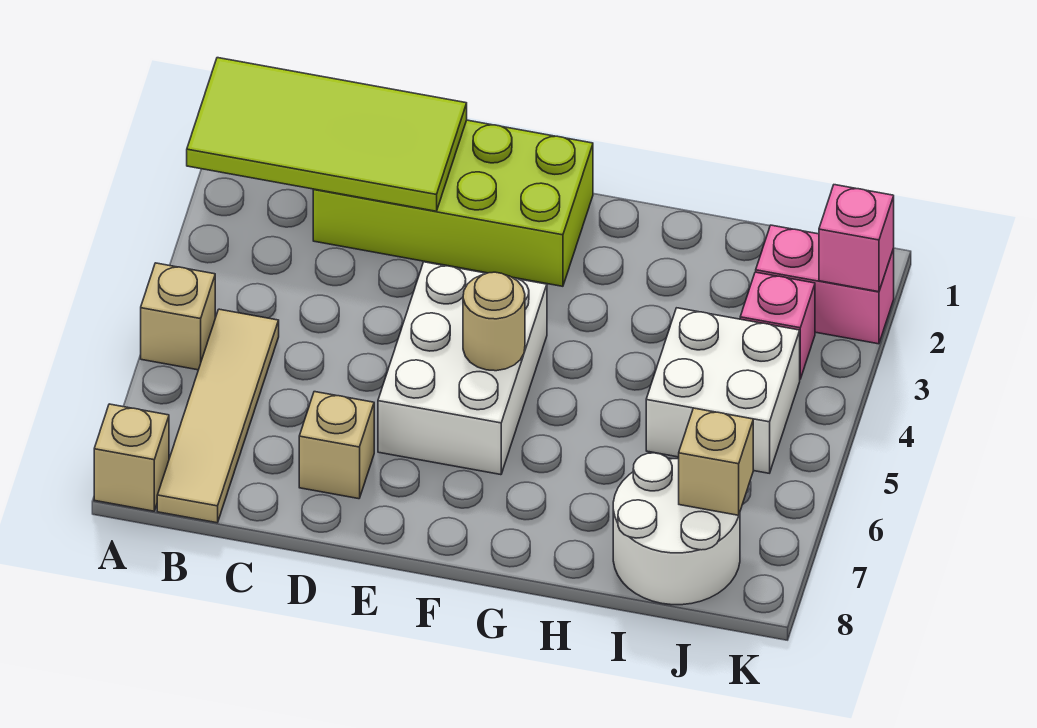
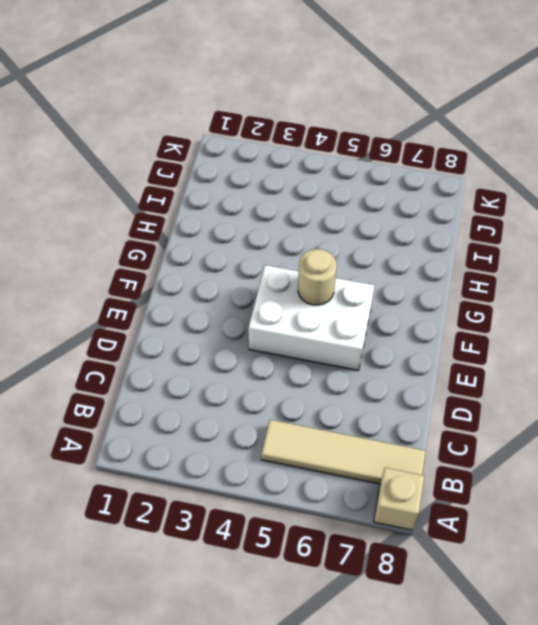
none -> tan 1x1 brick [141,263,215,370]
none -> lime 2x4 brick [313,120,593,286]
none -> tan 1x1 brick [299,392,374,499]

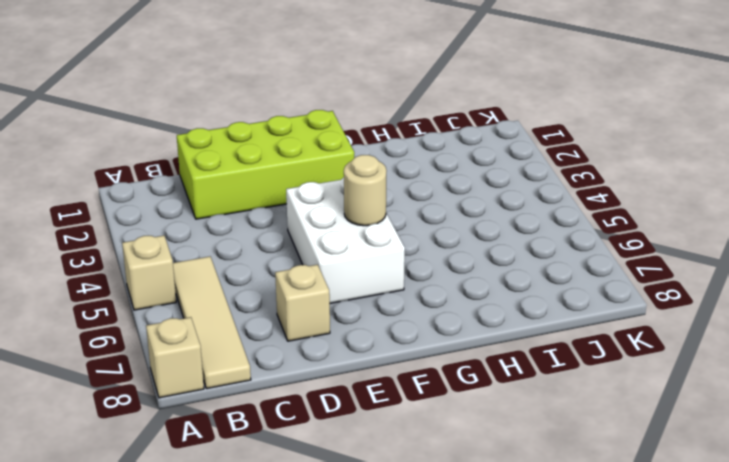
none -> white 2x2 brick [646,308,800,473]
none -> white 2x2 round brick [613,453,740,605]
none -> pink 1x2 brick [756,225,894,344]

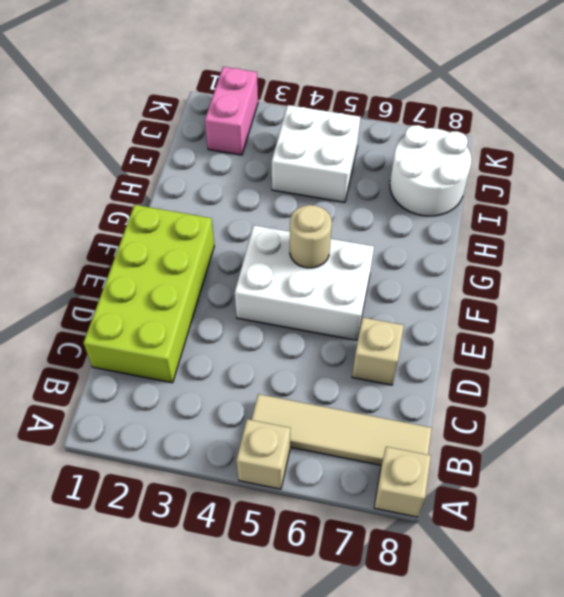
none -> pink 1x1 brick [740,272,815,379]
none -> lime 2x4 tile [187,58,467,211]
none -> tan 1x1 brick [679,408,753,515]

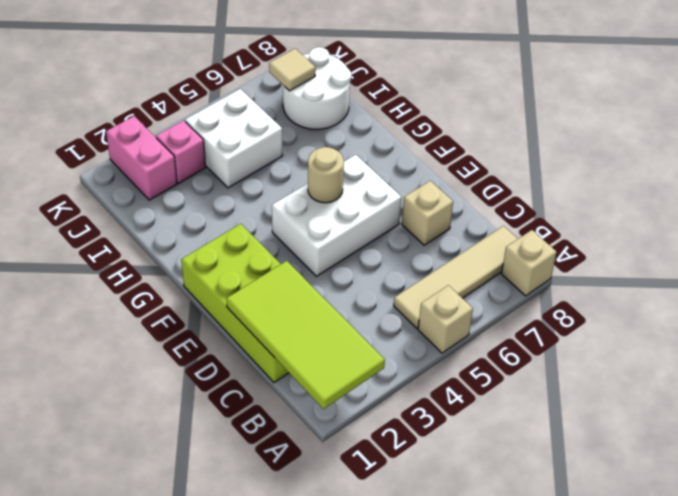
tan 1x1 tile [269,49,316,91] -> tan 1x1 brick [679,408,753,515]
none -> pink 1x1 brick [819,185,894,292]

